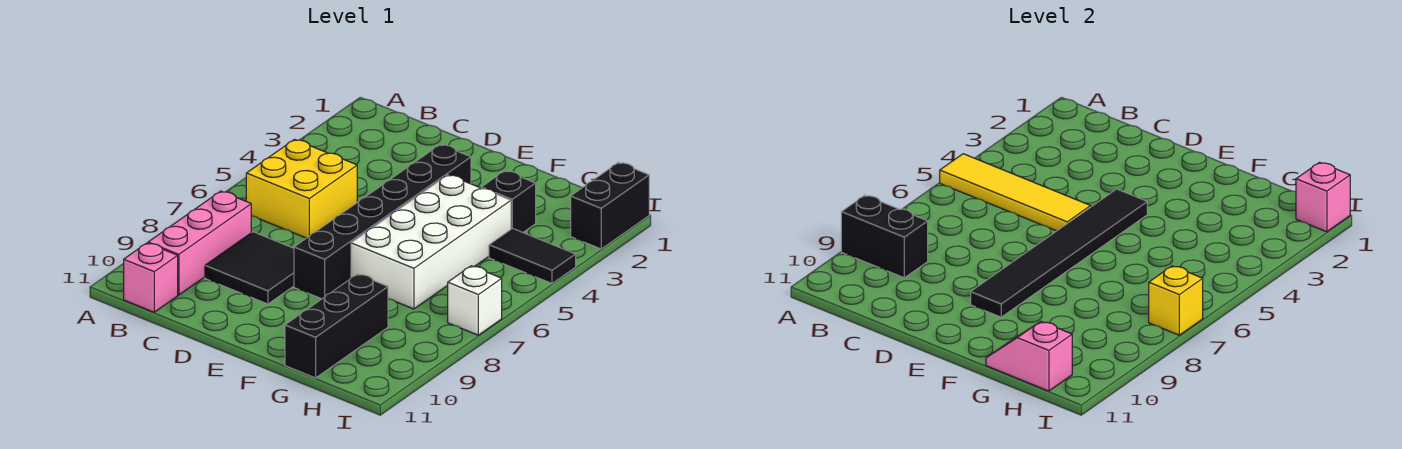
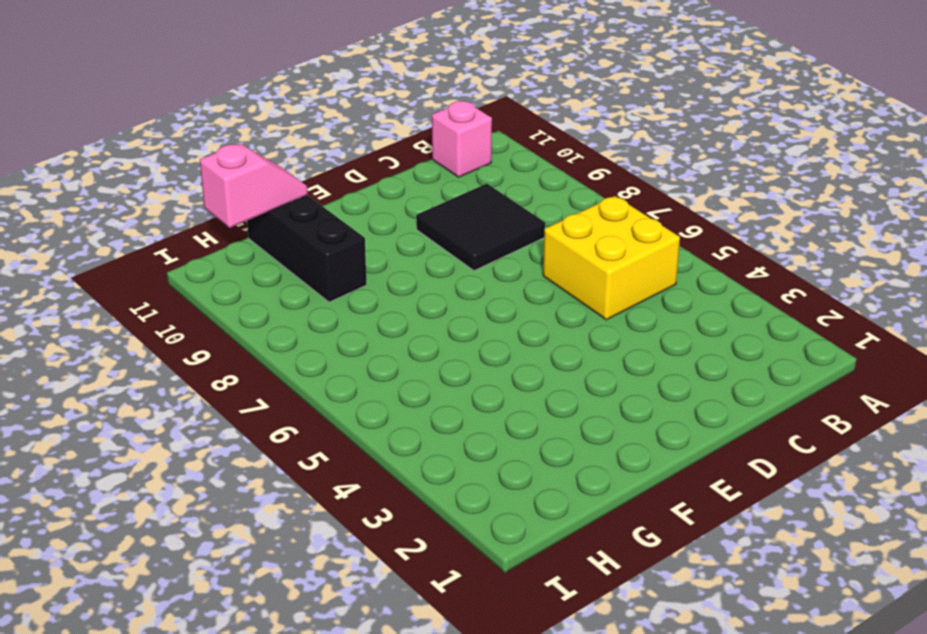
none -> pink 1x3 brick [148,191,251,295]
none -> black 1x6 brick [294,144,471,299]
none -> white 2x4 brick [351,175,511,309]

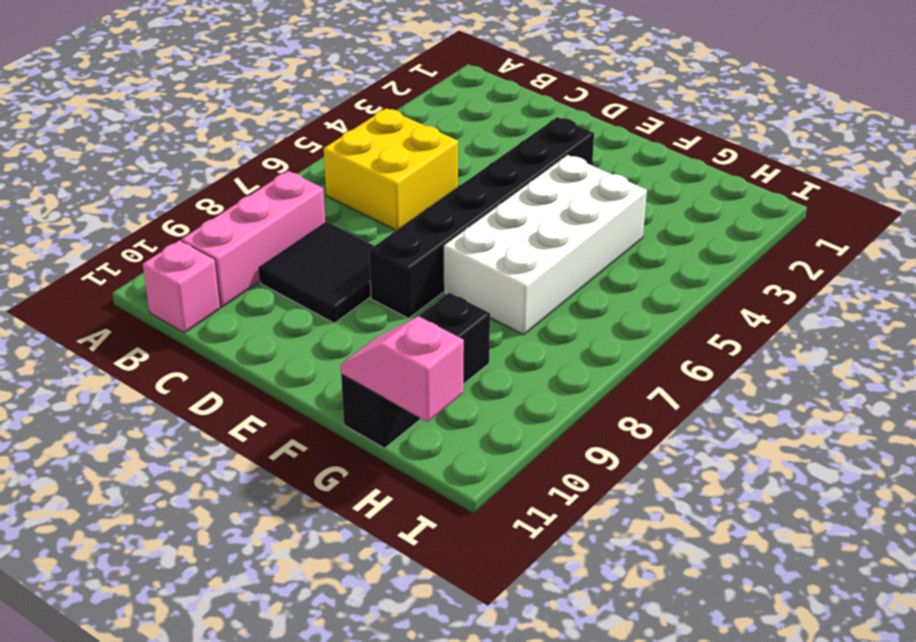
none -> black 1x1 brick [481,171,536,232]
none -> black 1x2 tile [489,228,576,283]
none -> black 1x2 brick [571,162,649,249]

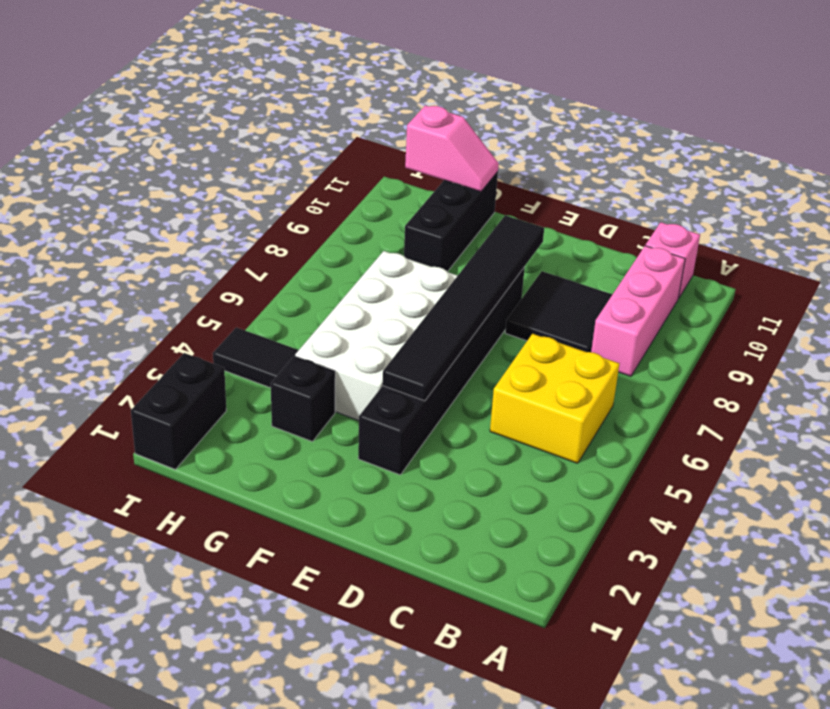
none -> white 1x1 brick [448,266,502,335]
none -> yellow 1x4 tile [940,154,1091,231]
none -> black 1x2 brick [841,195,928,278]

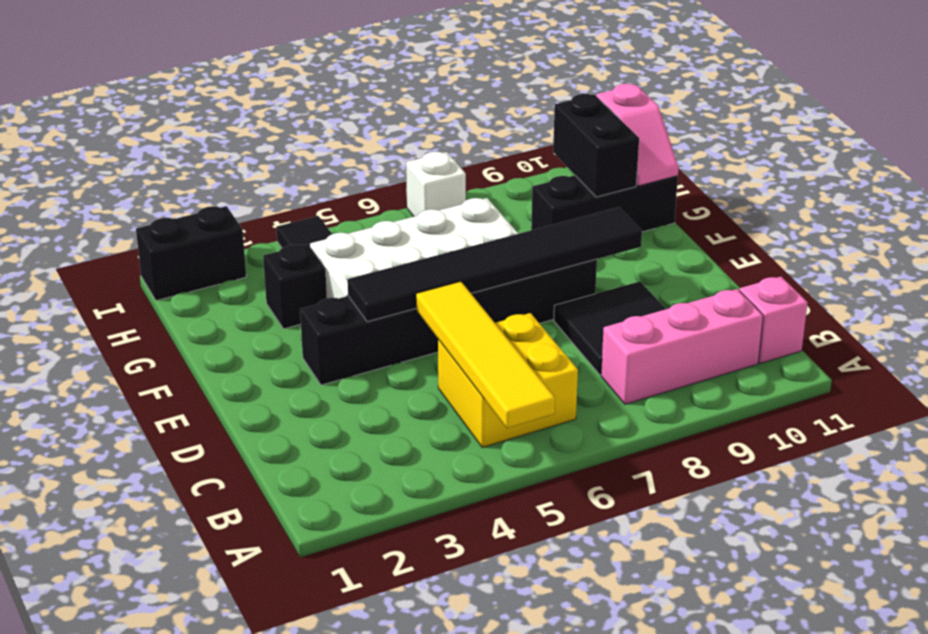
black 1x2 brick [553,94,639,197] -> black 1x2 brick moved to [841,195,928,278]
none -> pink 1x1 brick [1296,162,1350,232]
none -> yellow 1x1 brick [1149,266,1203,335]

